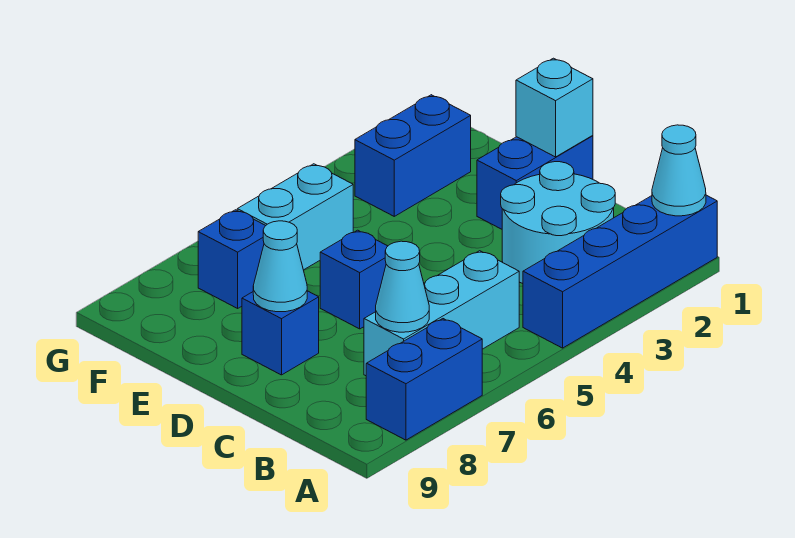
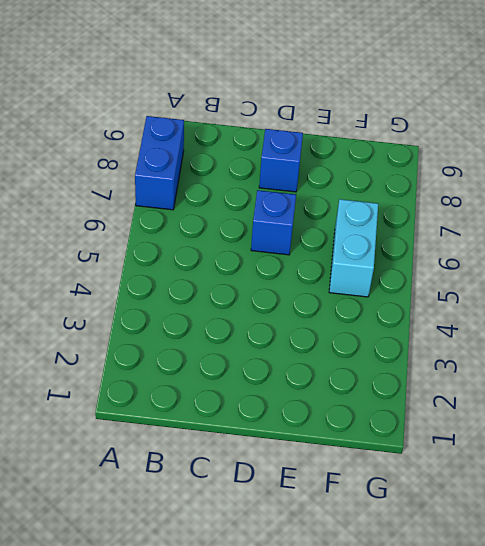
none -> blue 1x4 brick [523,195,717,348]
none -> cyan 2x2 round brick [501,162,615,284]
none -> cyan 1x3 brick [364,251,519,376]

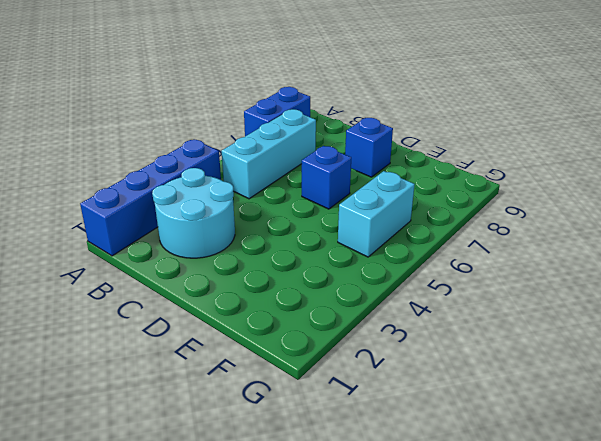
none -> blue 1x2 brick [477,136,593,229]
none -> blue 1x2 brick [355,95,471,216]
none -> blue 1x1 brick [198,210,266,308]

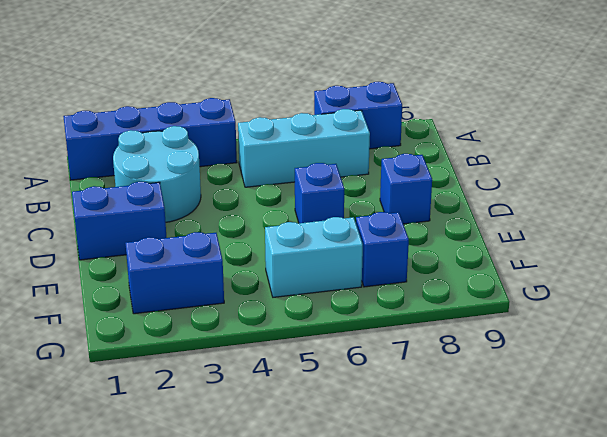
none -> cyan 1x1 cone [652,125,706,216]
none -> cyan 1x1 cone [376,241,429,332]
none -> cyan 1x1 brick [516,58,593,157]

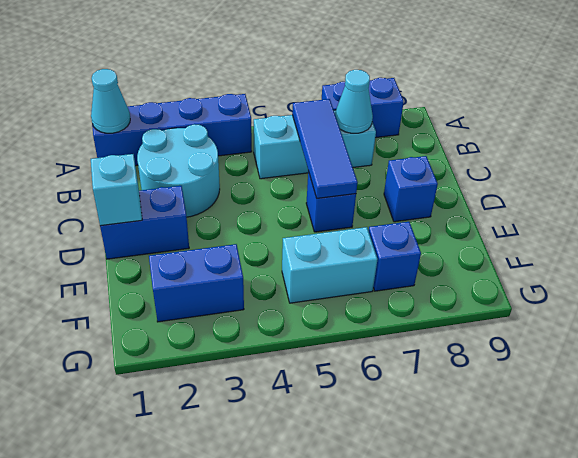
blue 1x3 tile [292,99,358,198] -> none
none -> cyan 1x1 cone [253,221,307,312]

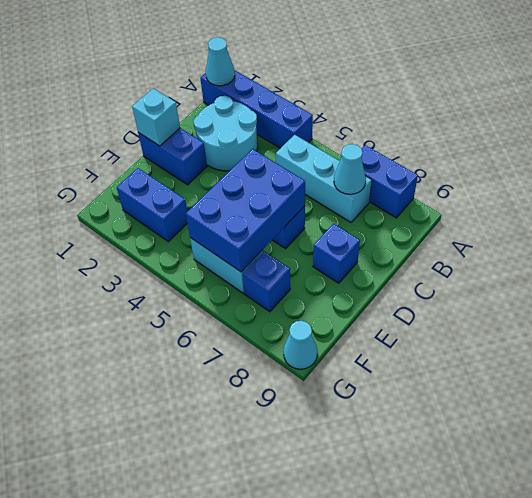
blue 2x3 brick [186,149,305,272] -> none
cyan 1x1 cone [283,321,318,369] -> cyan 1x1 cone moved to [253,221,307,312]

